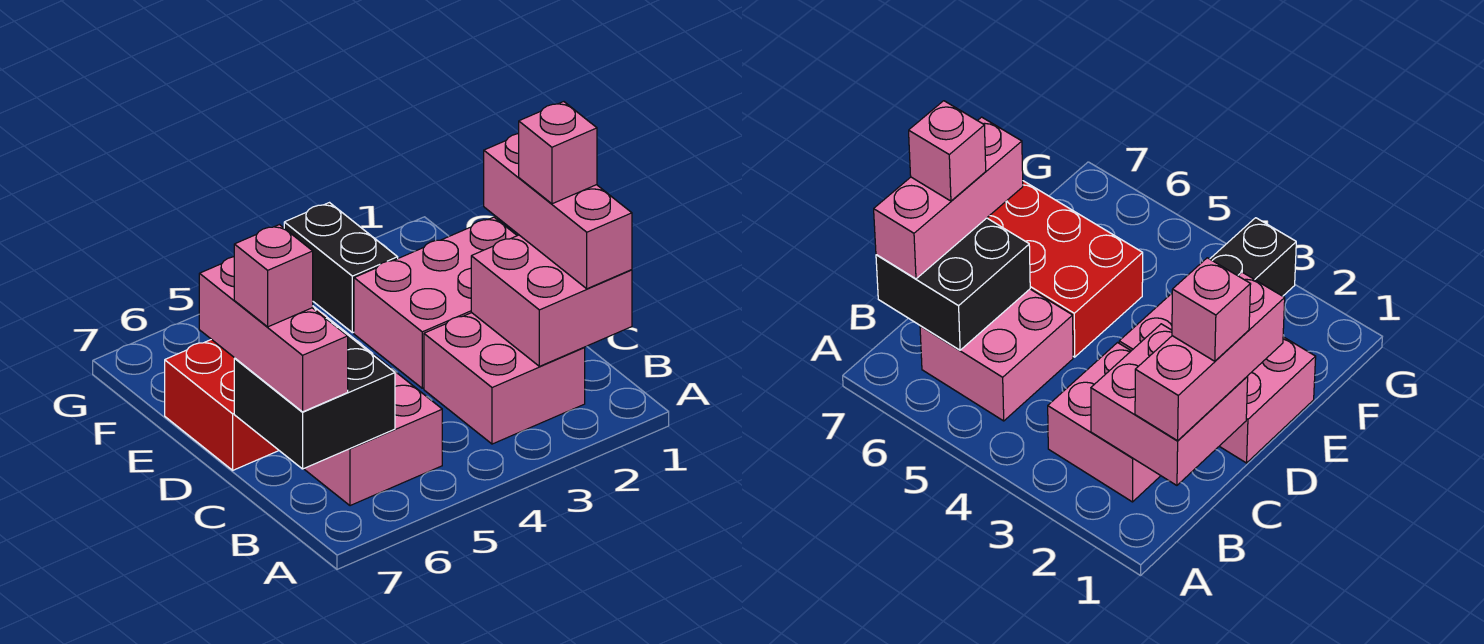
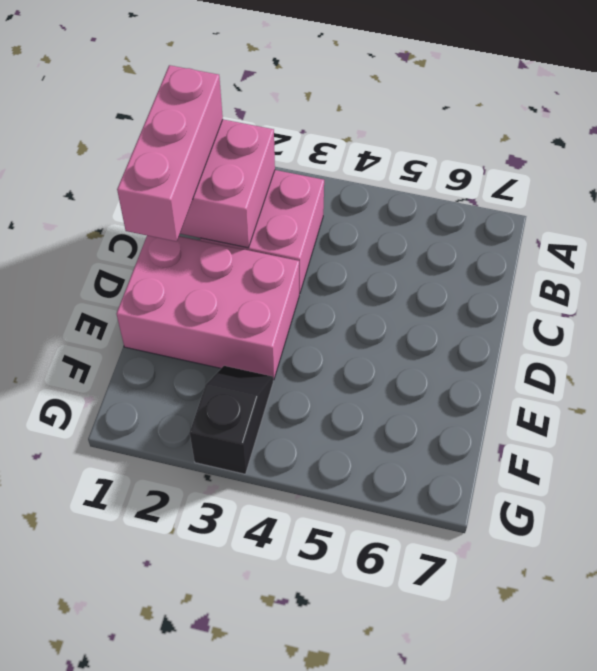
black 1x2 slope [190,366,273,474] -> black 1x2 brick [284,203,398,333]
none -> pink 2x2 brick [304,355,442,506]
none -> red 2x3 brick [165,306,373,470]

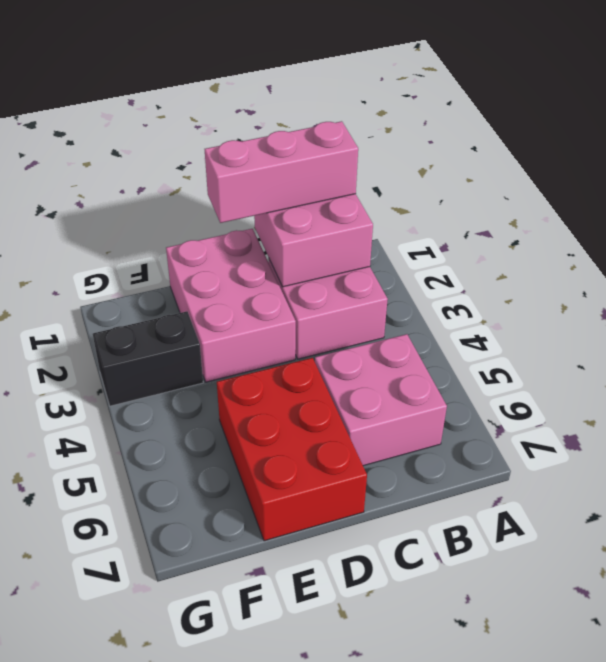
none -> black 2x2 brick [234,318,395,469]
none -> pink 1x3 brick [199,257,348,412]

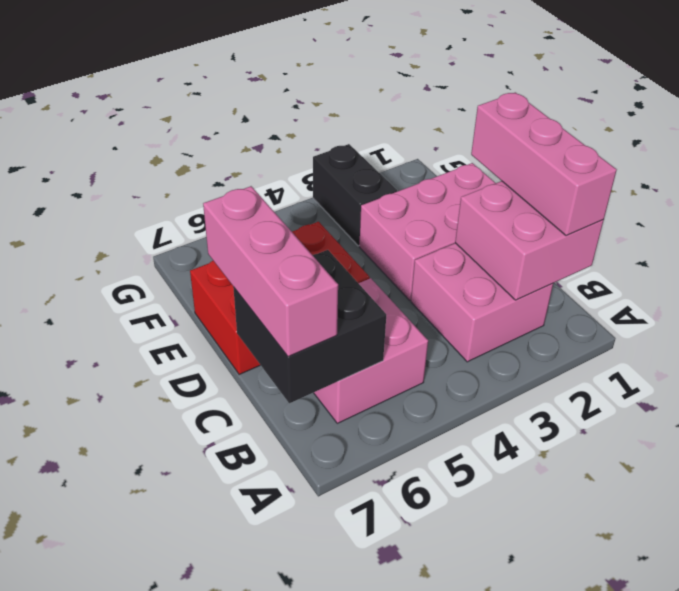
none -> pink 1x1 brick [519,102,597,204]
none -> pink 1x1 brick [234,225,313,327]

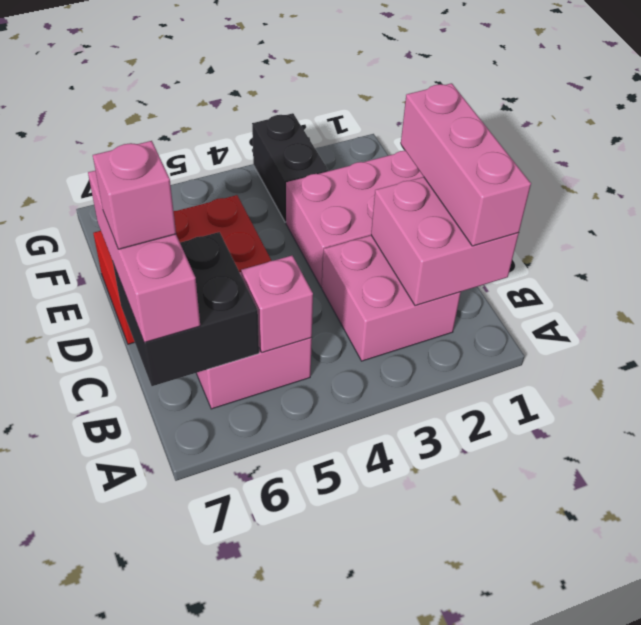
pink 1x1 brick [241,256,313,352] -> pink 1x1 brick moved to [519,102,597,204]

